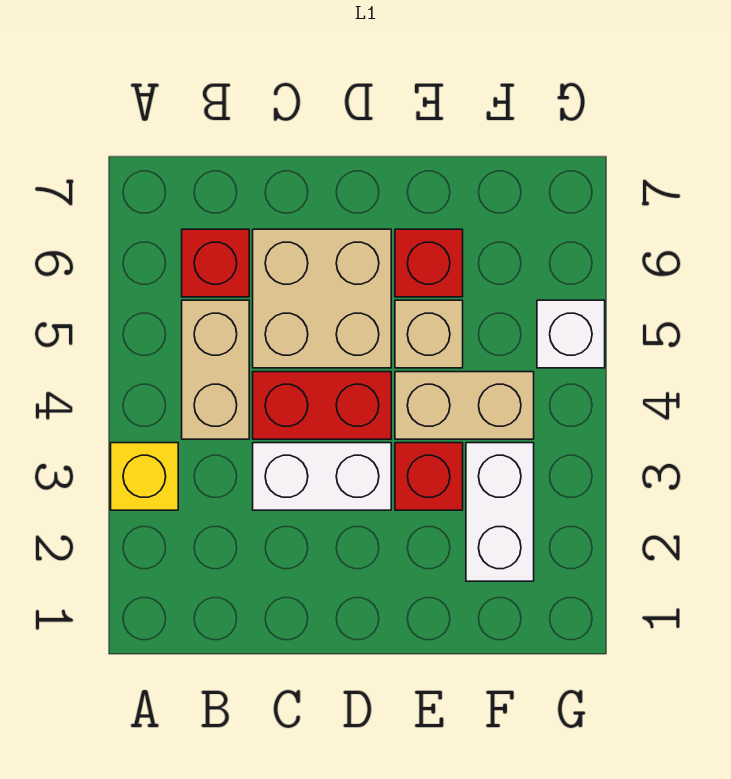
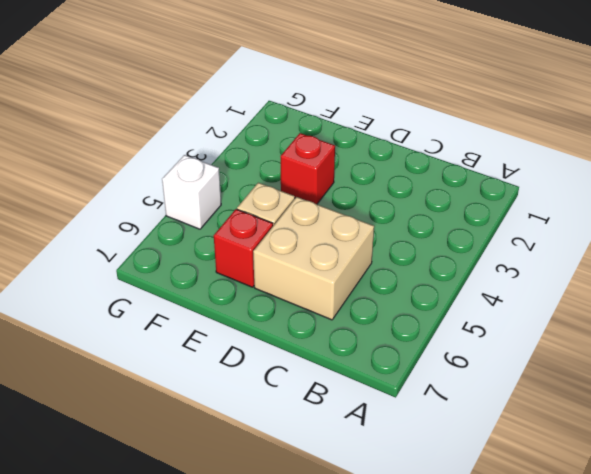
none -> yellow 1x1 brick [111,443,178,510]
none -> tan 1x2 brick [182,300,249,439]
none -> red 1x1 brick [182,229,249,297]

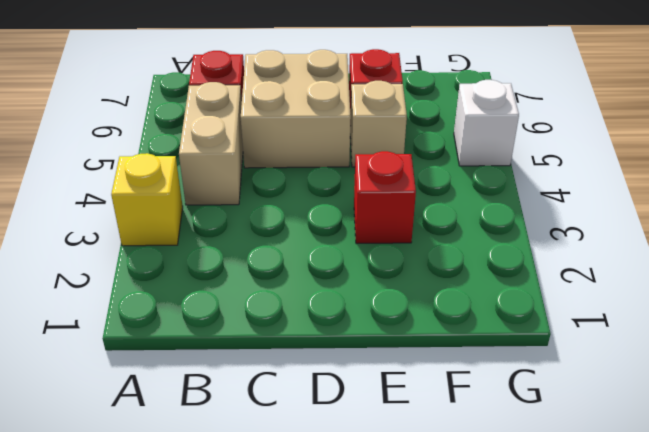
none -> white 1x2 brick [253,443,391,510]
none -> red 1x2 brick [253,372,391,439]
none -> tan 1x2 brick [395,372,534,439]

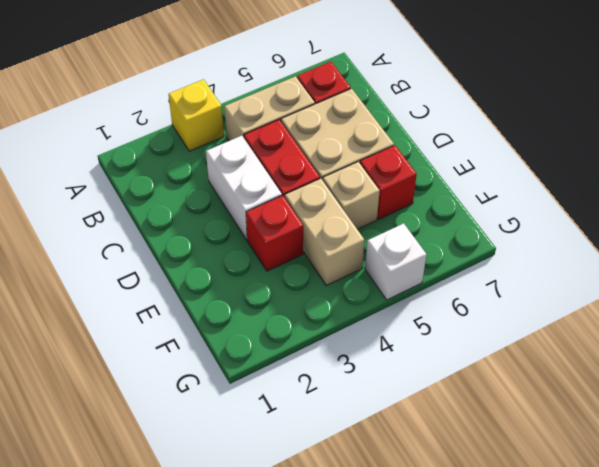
none -> white 1x2 brick [466,443,534,581]

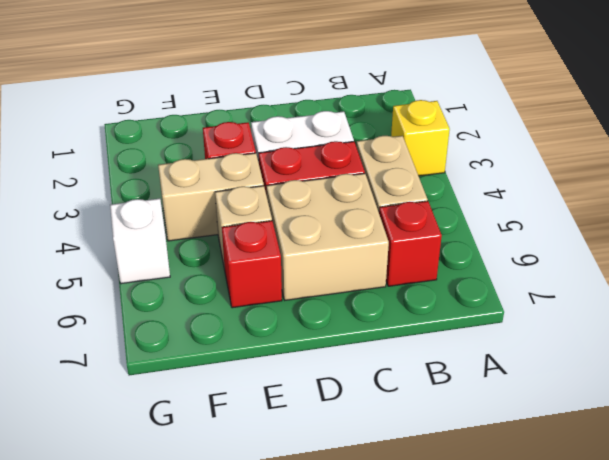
none -> white 1x2 brick [466,443,534,581]

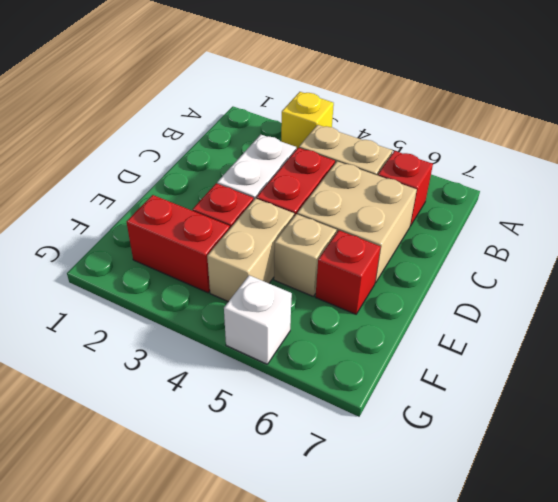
red 1x2 brick [127,195,230,293] -> white 1x2 brick [466,443,534,581]

